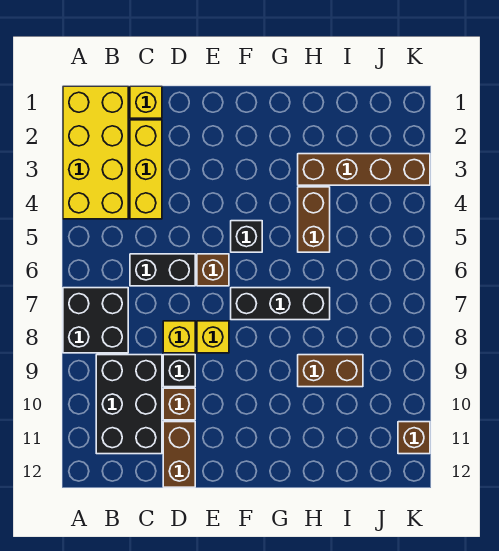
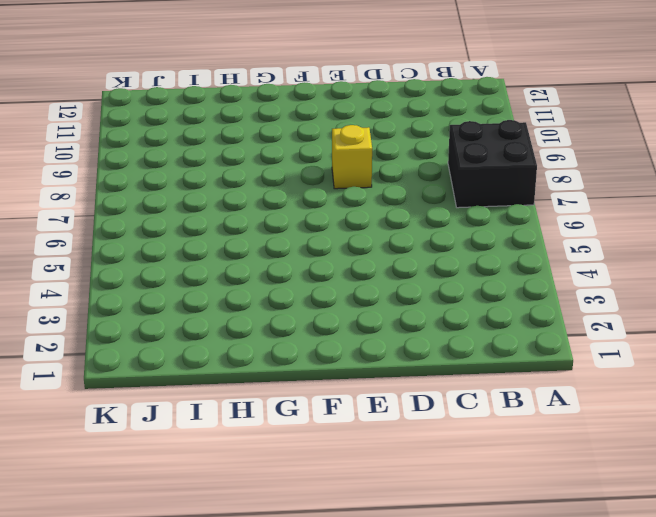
none -> yellow 2x4 brick [63,86,128,219]
none -> black 2x3 brick [96,355,162,454]
none -> yellow 1x1 brick [130,86,162,118]

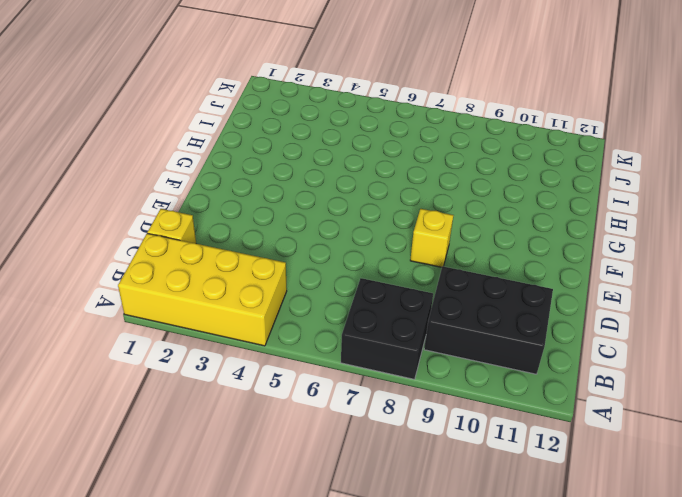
none -> yellow 1x3 brick [130,120,162,219]
none -> black 1x2 brick [130,254,195,286]
none -> yellow 1x1 brick [163,321,195,353]

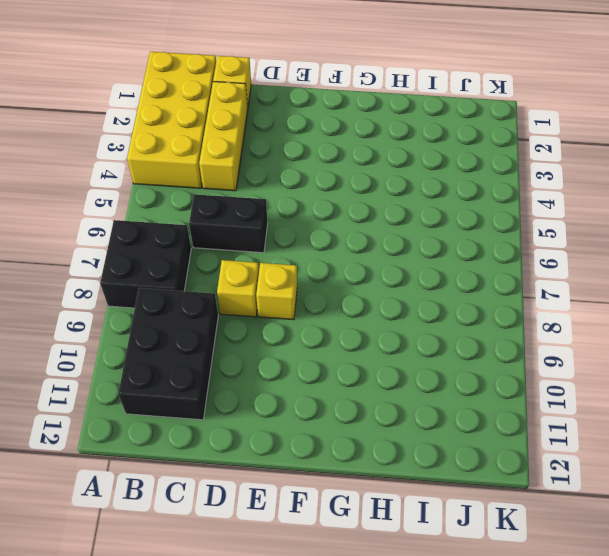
none -> black 1x1 brick [163,355,195,387]
none -> brown 1x1 brick [163,388,195,420]
none -> brown 1x2 brick [163,422,195,487]

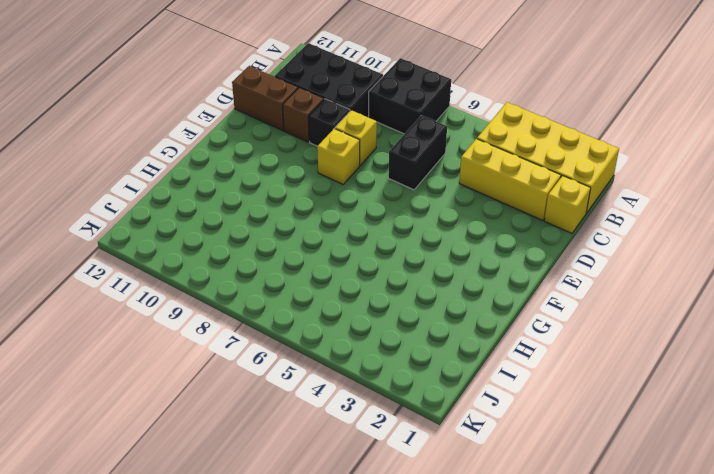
none -> brown 1x1 brick [197,254,229,286]
none -> black 1x1 brick [231,221,262,252]
none -> black 1x3 brick [231,288,330,320]

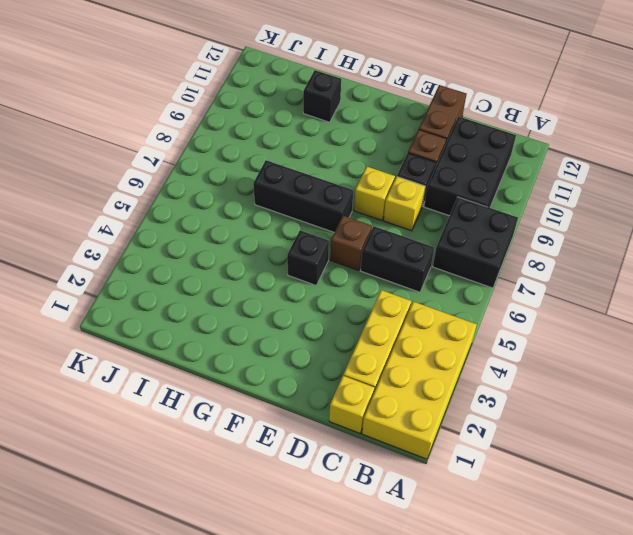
black 1x1 brick [303,70,341,122] -> none
none -> brown 1x4 brick [298,154,430,185]
none -> brown 1x2 brick [298,187,330,252]
none -> brown 1x2 brick [298,355,363,387]

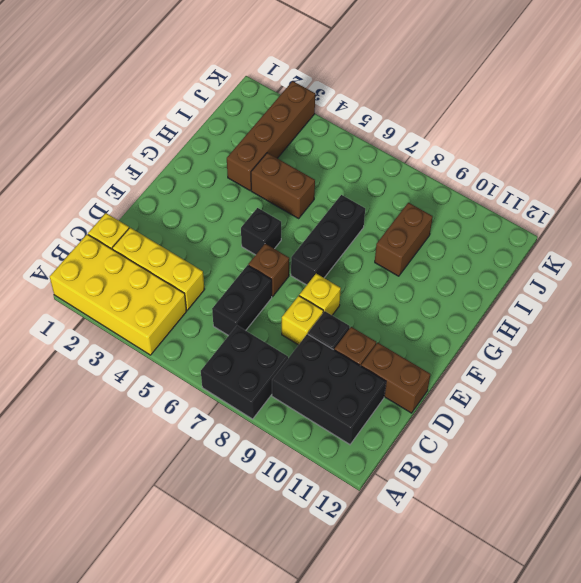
none -> brown 1x1 brick [398,422,430,454]

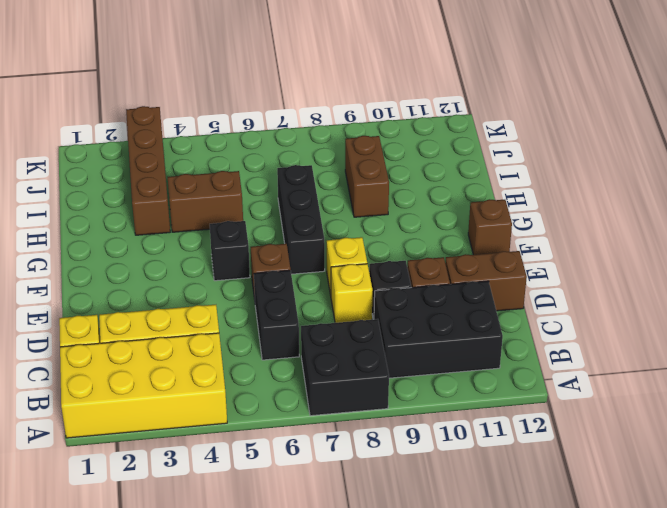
brown 1x1 brick [468,199,512,255] -> brown 1x1 brick moved to [398,422,430,454]

